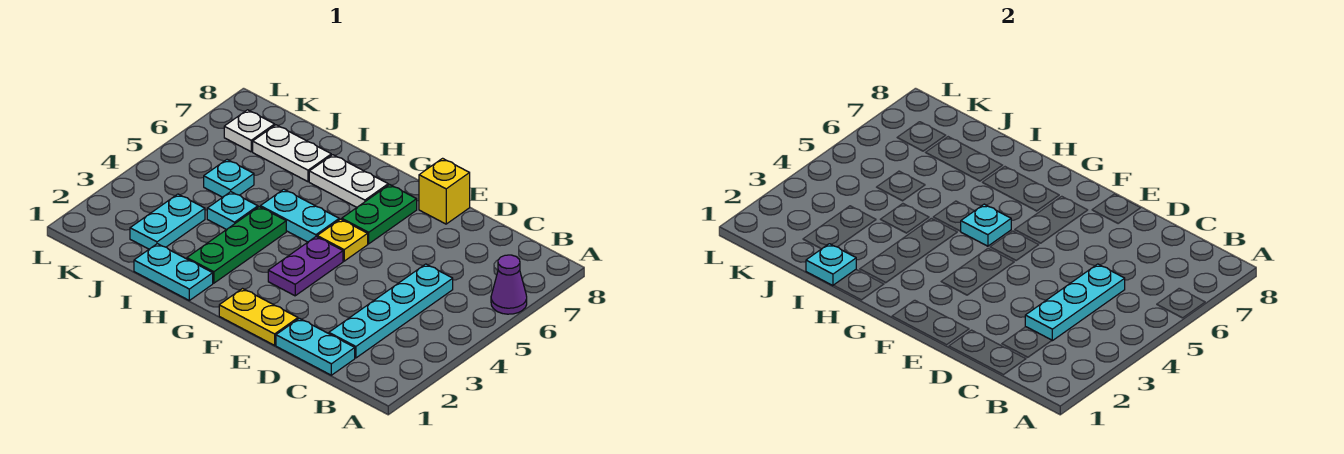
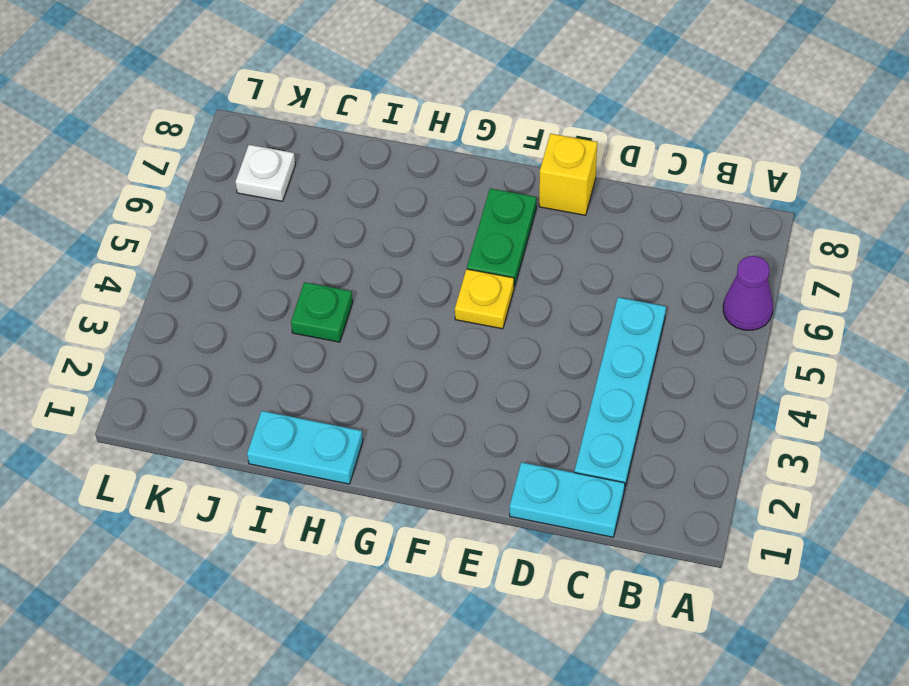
green 1x1 plate [291,282,353,342] -> cyan 1x1 plate [207,192,258,230]
none -> yellow 1x2 plate [219,289,298,345]
none -> purple 1x2 plate [268,237,343,296]
none -> cyan 1x2 plate [260,189,339,242]

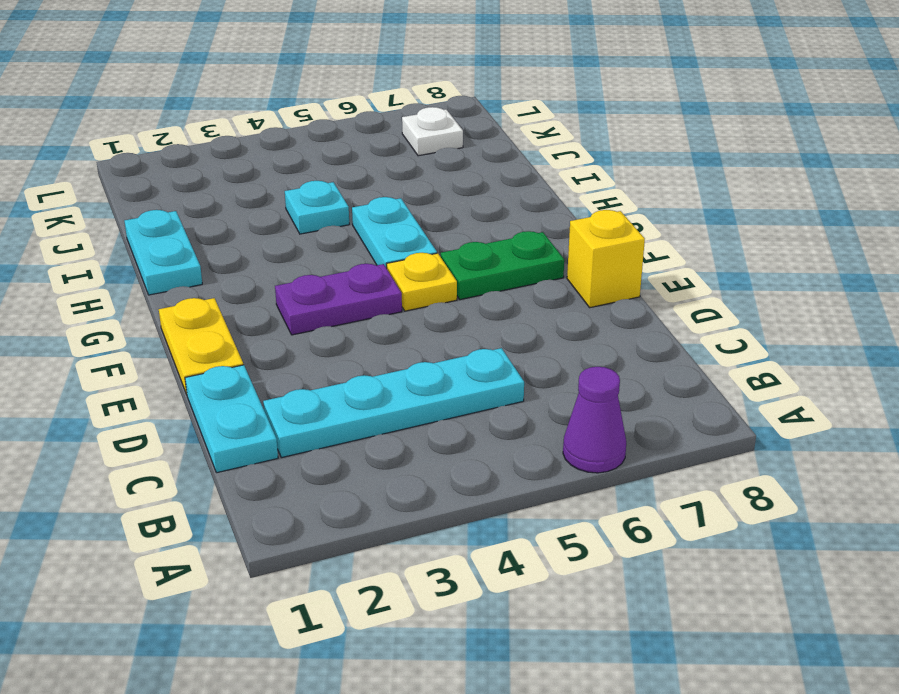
none -> white 1x2 plate [309,155,388,207]
none -> green 1x3 plate [187,207,286,283]
none -> white 1x2 plate [253,125,331,182]

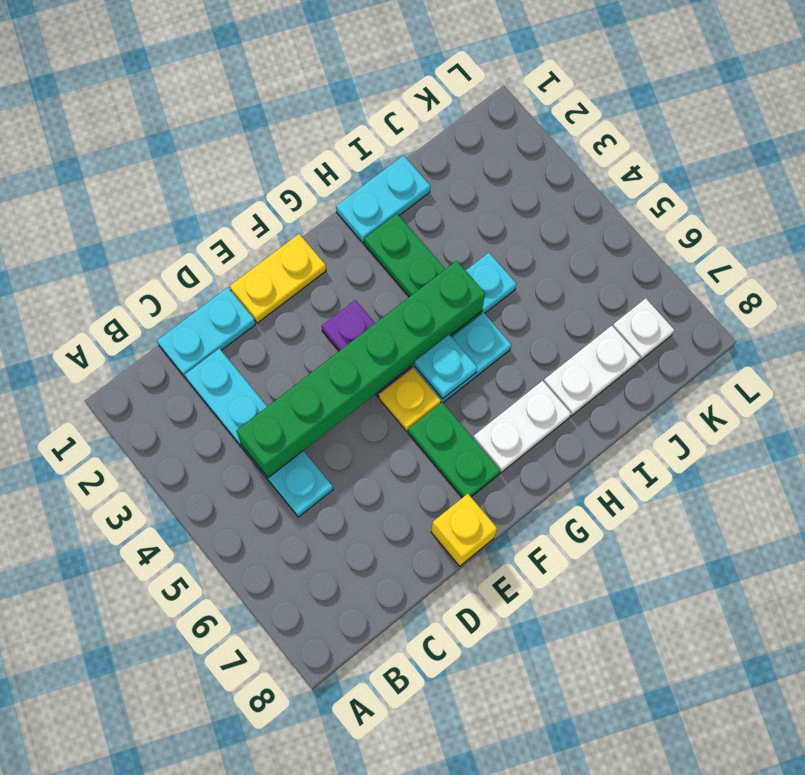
green 1x6 brick [236,261,485,478] -> cyan 1x3 plate [1025,264,1125,341]
none -> purple 1x1 cone [491,255,527,314]
none -> cyan 1x2 plate [130,194,205,249]
none -> cyan 1x1 plate [204,160,254,197]

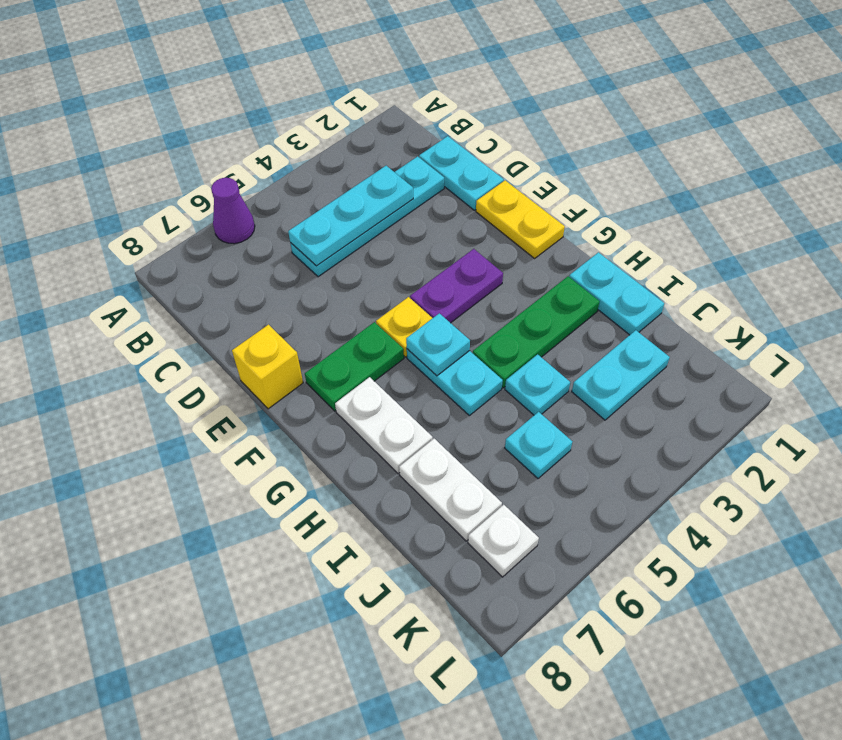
none -> cyan 1x1 plate [806,244,856,286]

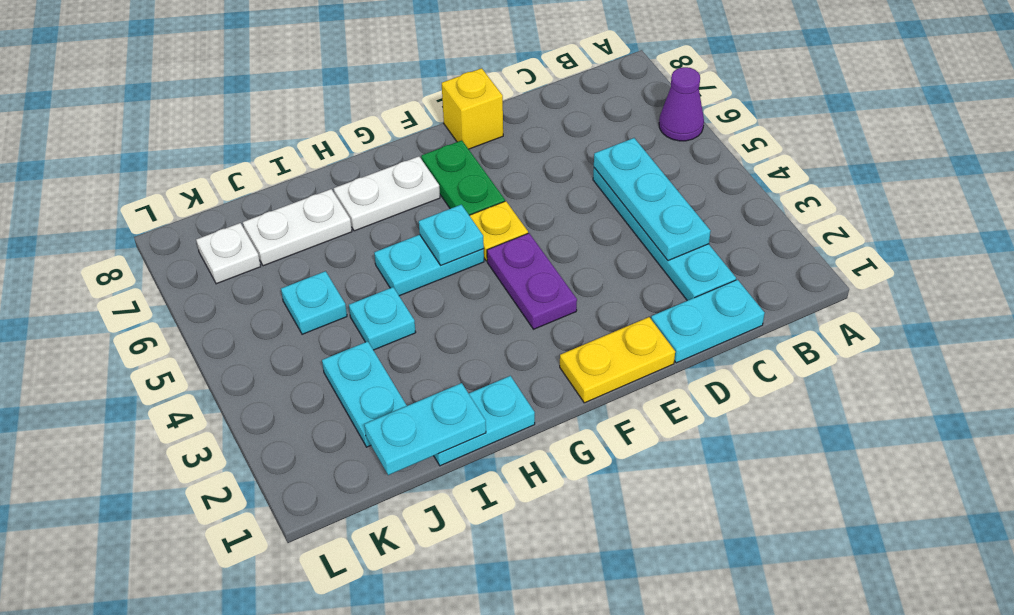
cyan 1x2 plate [364,383,486,475] -> cyan 1x1 plate [806,244,856,286]
none -> green 1x3 plate [187,207,286,283]

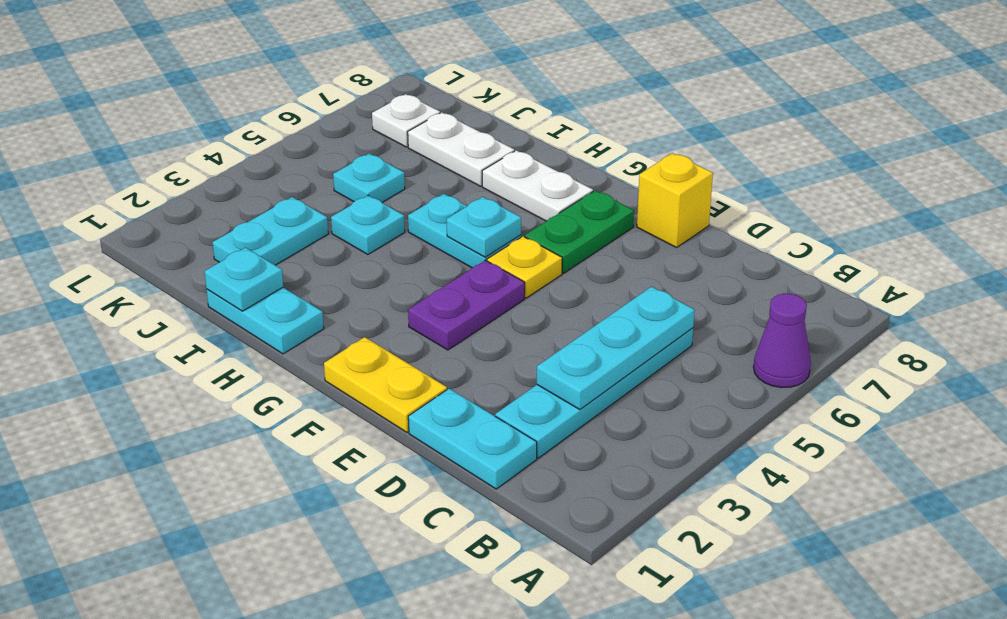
none -> green 1x3 plate [187,207,286,283]

